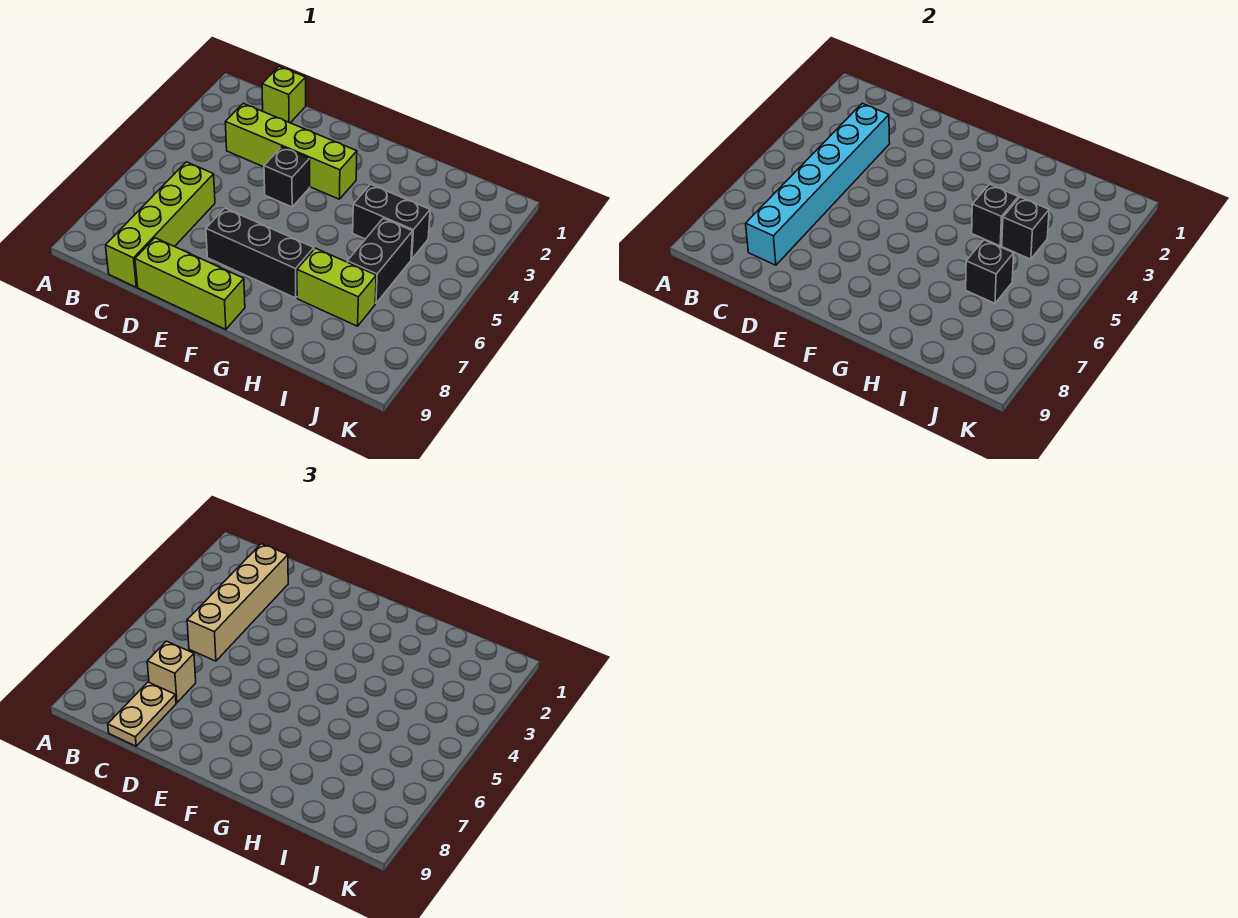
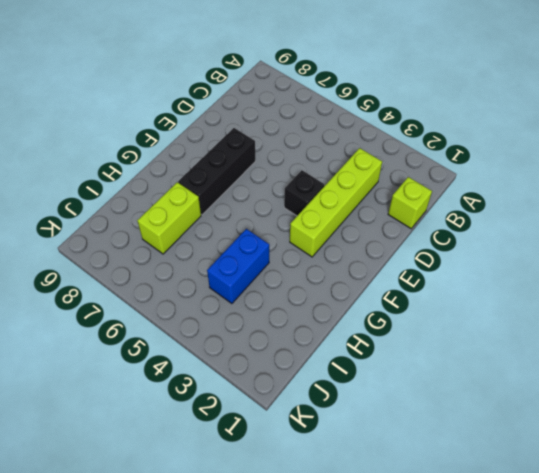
blue 1x2 brick [207,229,269,304] -> black 1x2 brick [353,184,430,259]
none -> lime 1x4 brick [106,162,215,287]
none -> lime 1x3 brick [135,238,245,330]
none -> black 1x2 brick [347,218,413,303]

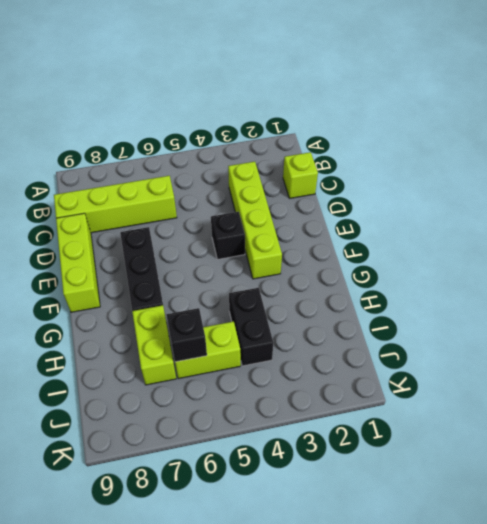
lime 1x2 brick [175,322,241,379] -> black 1x2 brick [347,218,413,303]
none -> cyan 1x6 brick [746,103,890,265]
none -> black 1x1 brick [972,184,1018,246]
none -> black 1x1 brick [1002,197,1049,259]

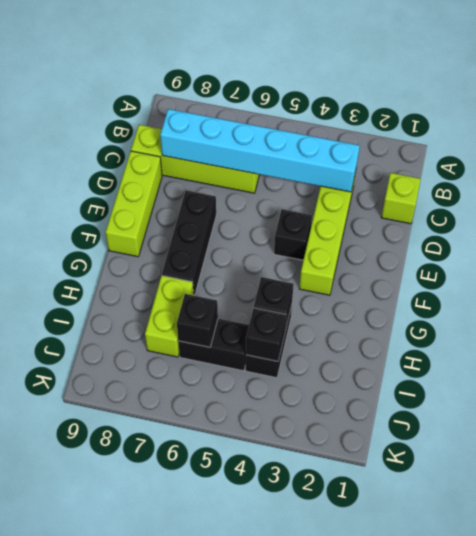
none -> tan 1x4 brick [187,544,288,661]
none -> tan 1x1 brick [147,641,196,703]
none -> tan 1x2 plate [108,682,176,746]

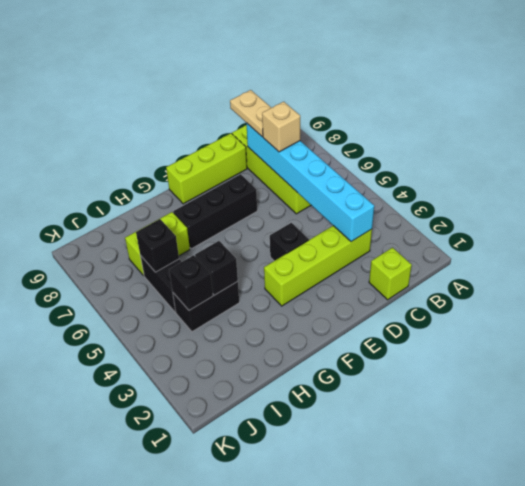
none -> tan 1x4 brick [187,544,288,661]

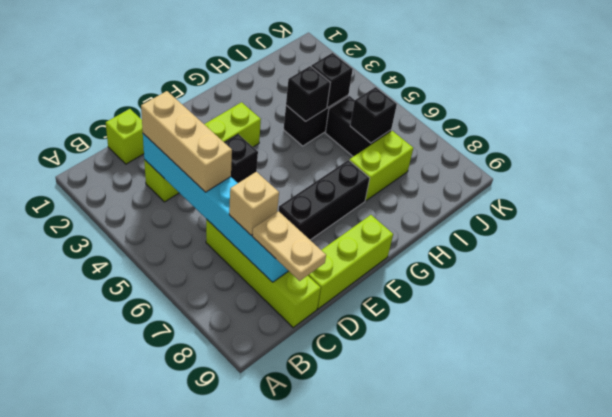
tan 1x3 brick [141,91,232,192] -> tan 1x4 brick [187,544,288,661]

